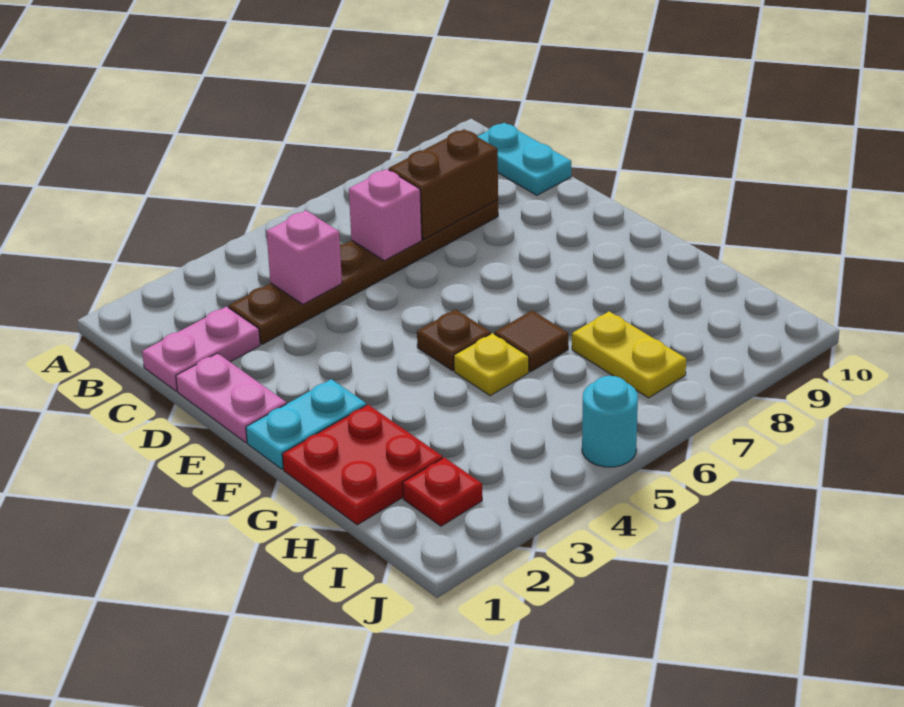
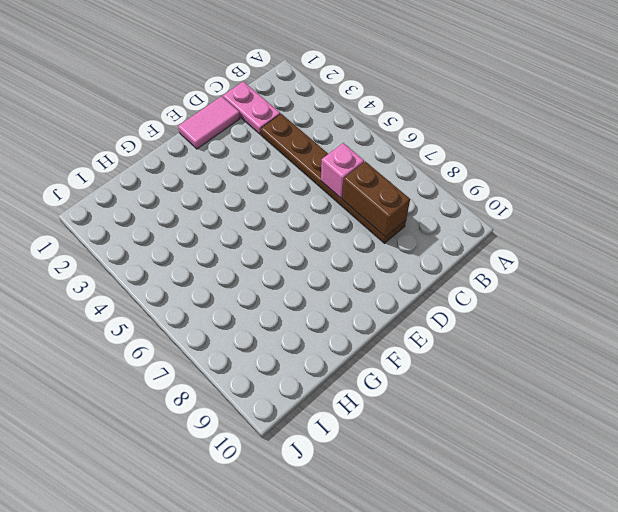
pink 1x2 tile [178,96,240,149] -> pink 1x2 plate [176,353,286,442]
none -> cyan 1x2 plate [477,123,571,195]
none -> cyan 1x2 plate [246,379,366,469]
none -> brown 1x1 plate [417,309,491,371]

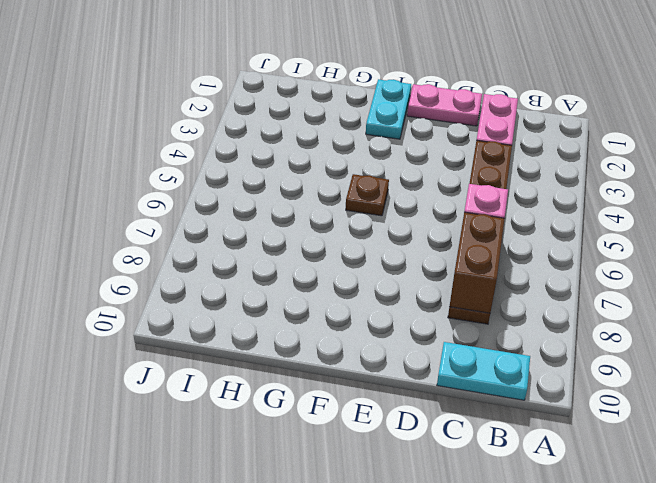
none -> red 2x2 plate [282,405,443,525]
none -> yellow 1x1 plate [454,333,529,396]
none -> brown 1x1 tile [494,310,568,372]

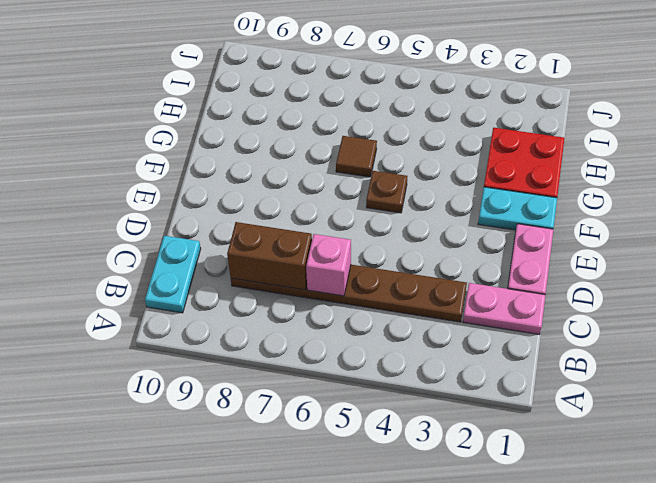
none -> yellow 1x1 plate [454,333,529,396]
none -> yellow 1x2 plate [572,311,686,398]
none -> red 1x1 plate [403,457,482,526]

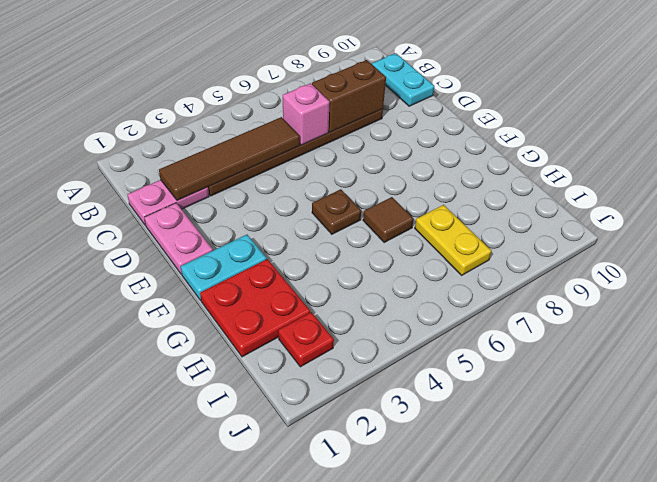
brown 1x4 tile [159,117,300,201] -> pink 1x1 brick [266,211,342,304]
none -> yellow 1x1 plate [454,333,529,396]
none -> cyan 1x1 round brick [582,376,638,467]

